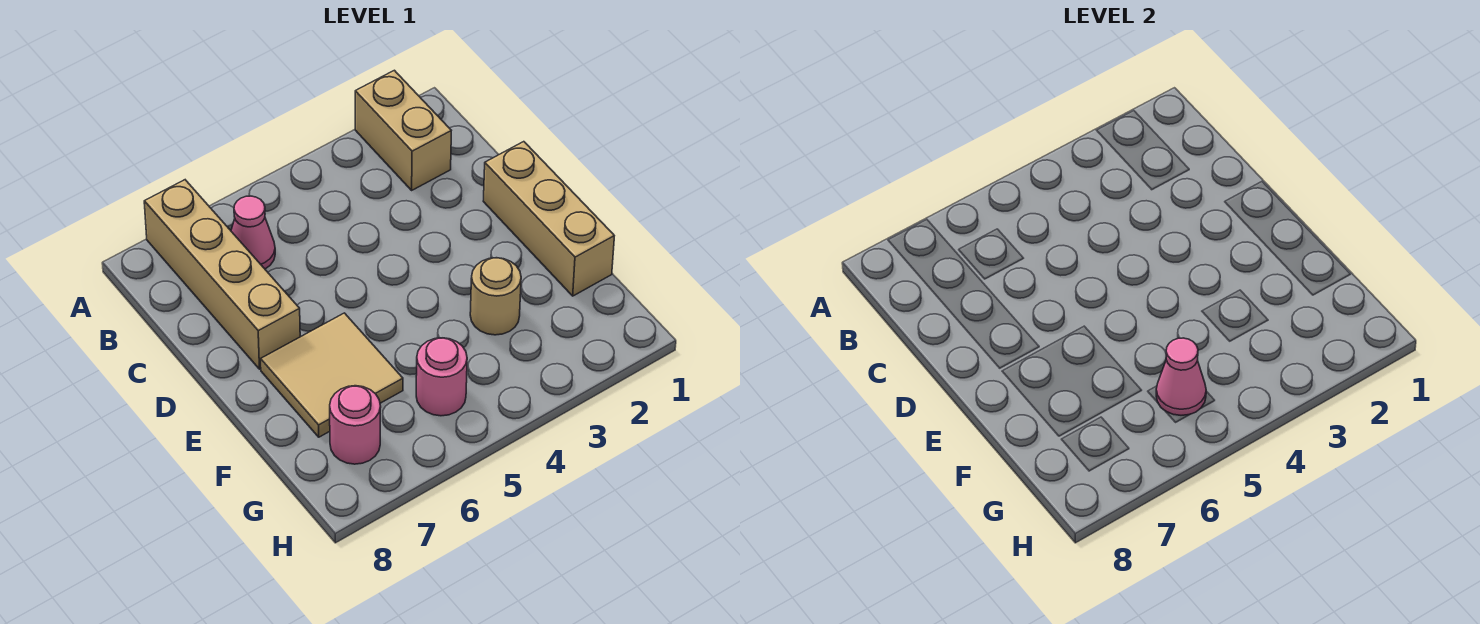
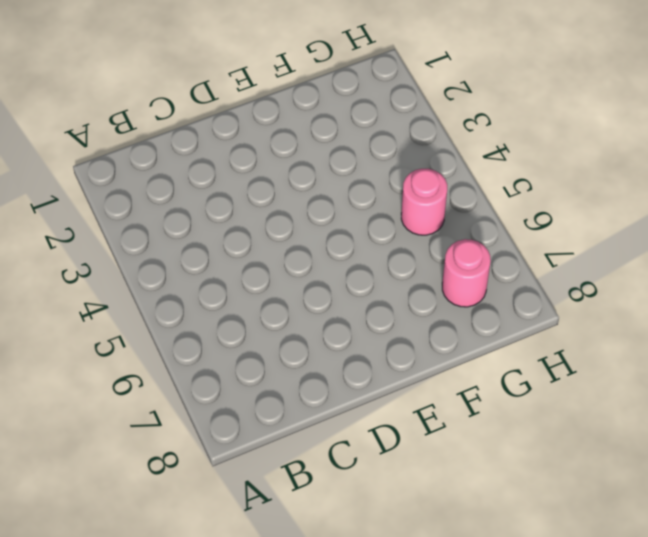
none -> tan 1x2 brick [355,70,451,190]
none -> tan 1x4 brick [144,180,300,369]

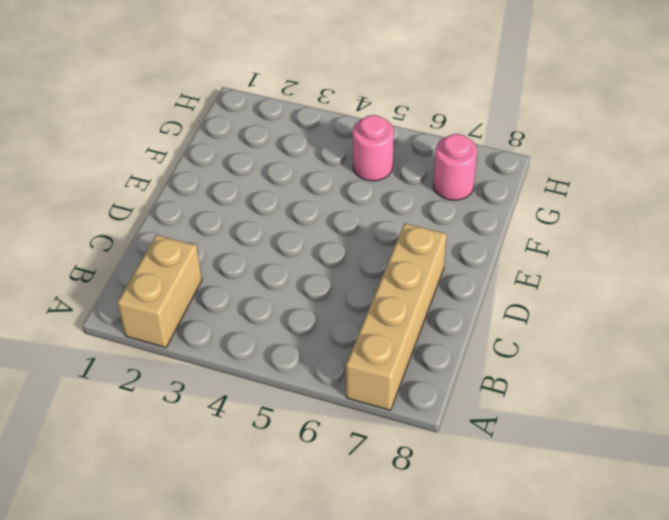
none -> pink 1x1 cone [231,196,275,269]
none -> tan 1x3 brick [483,142,614,296]

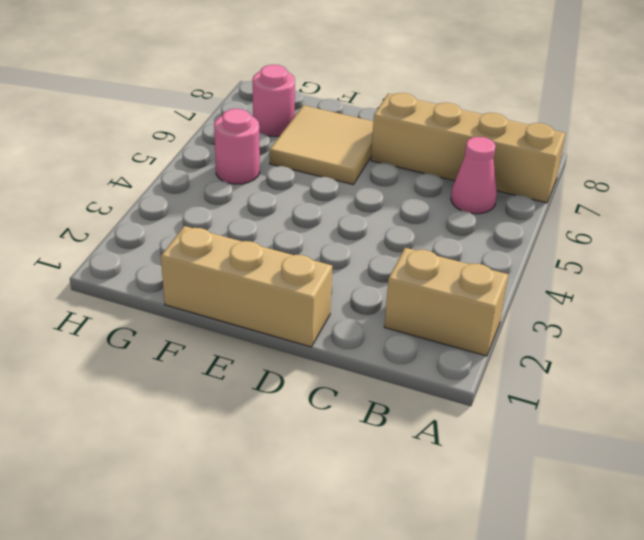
none -> tan 1x1 round brick [470,258,521,335]
none -> pink 1x1 cone [1156,338,1206,415]

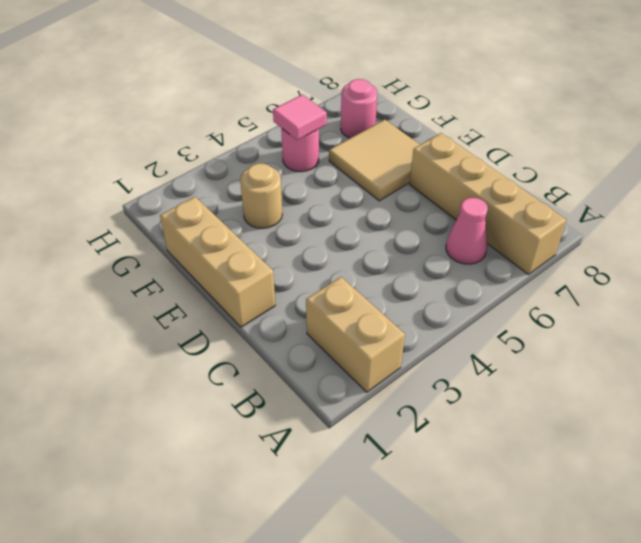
pink 1x1 tile [273,94,327,140] -> pink 1x1 cone [1156,338,1206,415]

